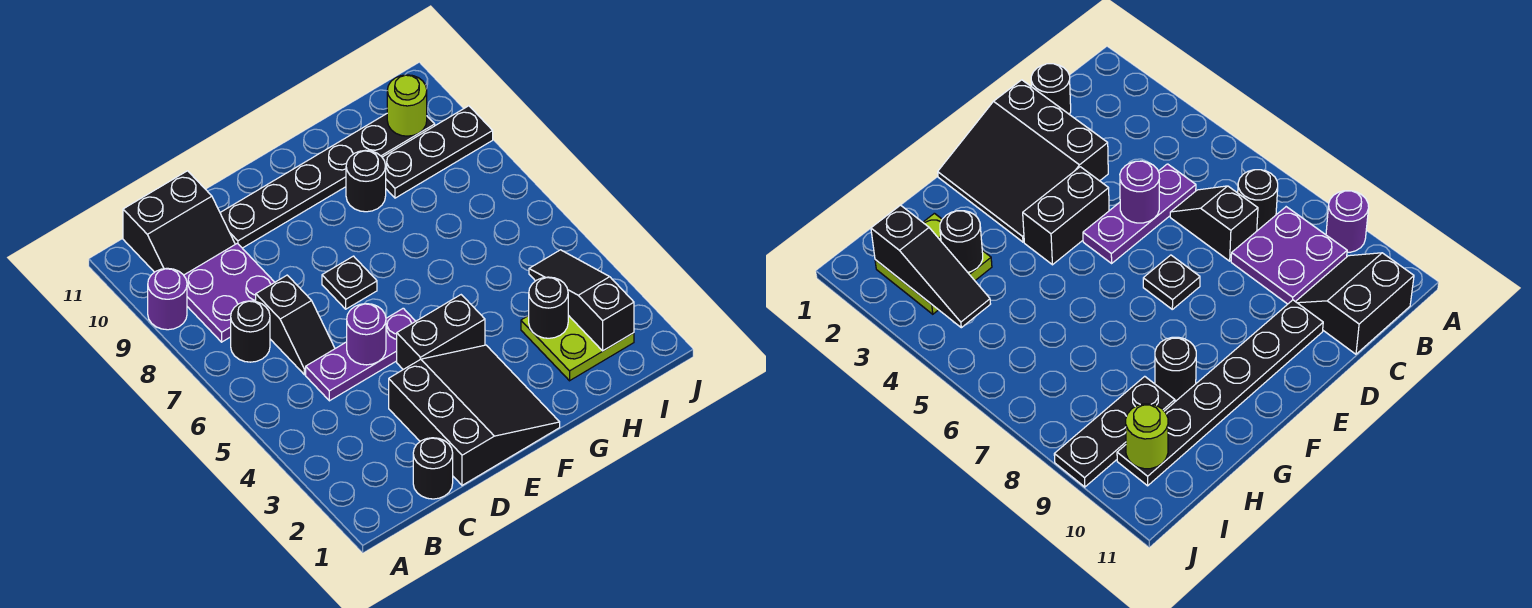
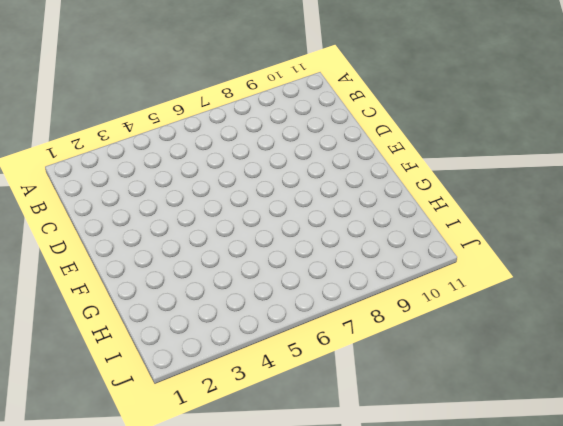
none -> purple 1x1 round brick [148,268,187,330]
none -> black 1x1 round brick [231,301,270,362]
none -> purple 2x2 plate [184,243,275,342]

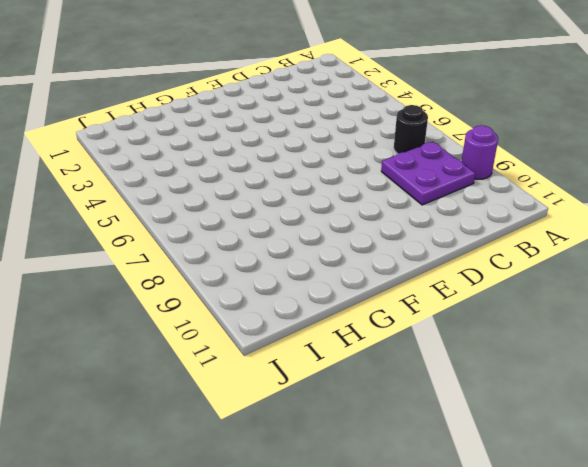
none -> black 2x2 slope [123,171,235,275]
none -> black 1x1 round brick [413,438,453,499]
none -> purple 1x3 plate [306,308,415,401]

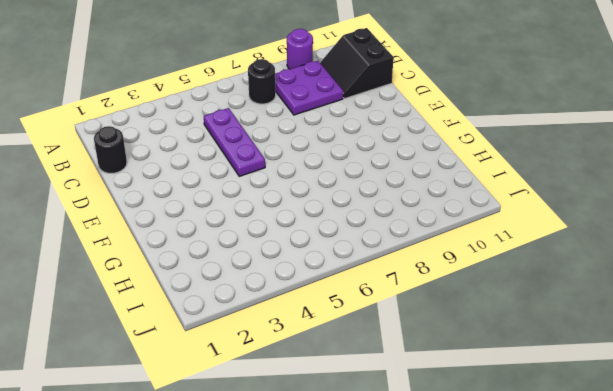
none -> black 1x2 slope [256,275,335,375]
none -> black 3x3 slope [389,345,560,485]
none -> black 1x6 plate [220,114,435,248]

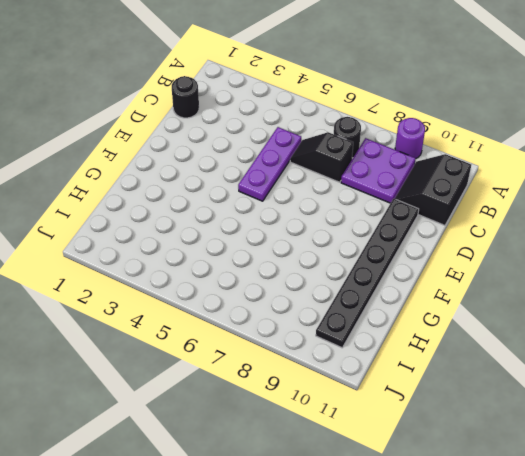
none -> black 3x3 slope [389,345,560,485]
none -> black 1x2 brick [397,295,485,370]
none -> black 1x1 plate [322,256,377,309]

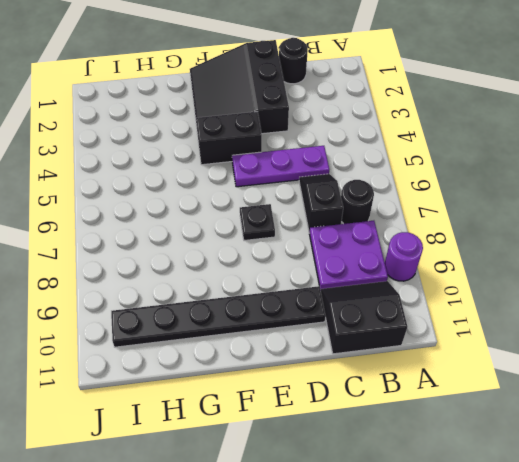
none -> black 1x1 round brick [346,150,386,212]
none -> lime 2x2 plate [521,315,634,381]
none -> black 1x3 plate [382,106,493,198]

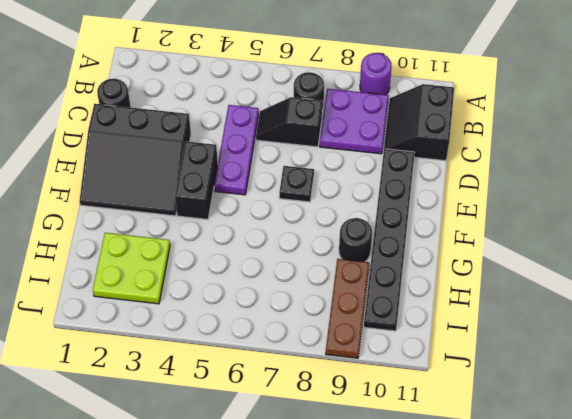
brown 1x3 plate [326,259,369,358] -> black 1x3 plate [382,106,493,198]
none -> purple 1x1 round brick [347,304,386,365]
none -> black 1x1 round brick [529,277,568,338]
none -> black 1x3 slope [529,250,634,351]

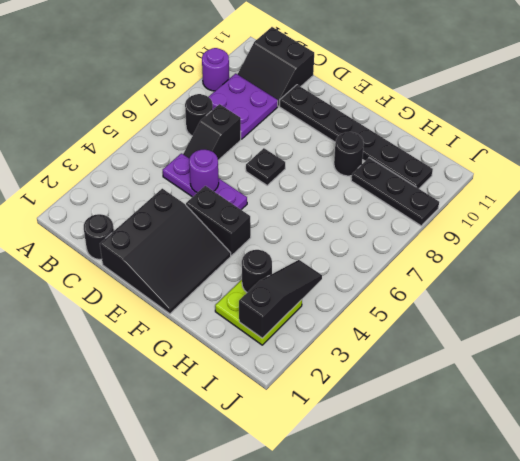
none -> lime 1x1 round brick [387,75,427,136]

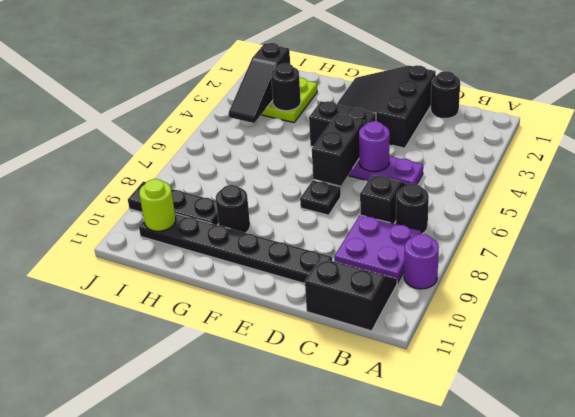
black 1x2 brick [312,114,364,186] -> none

